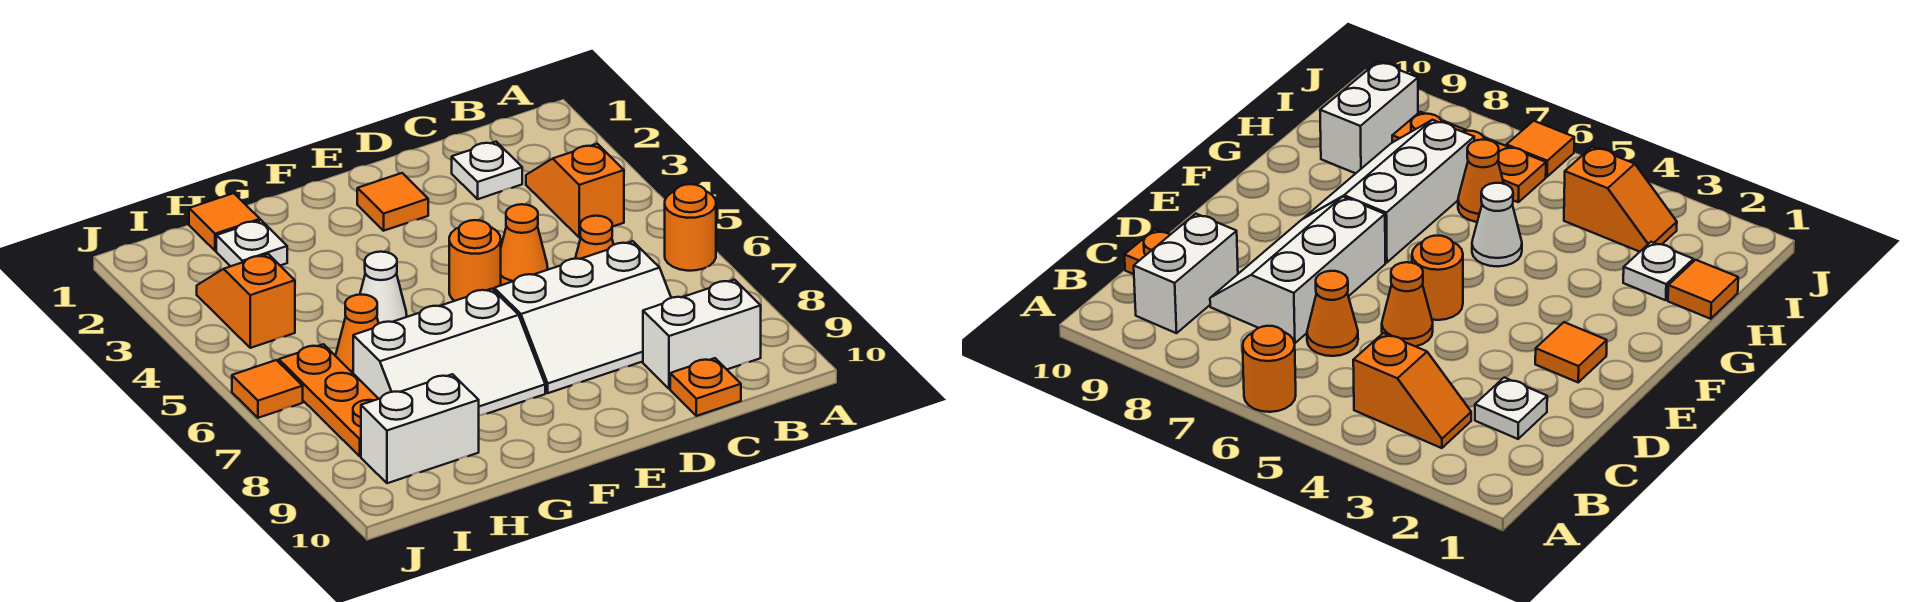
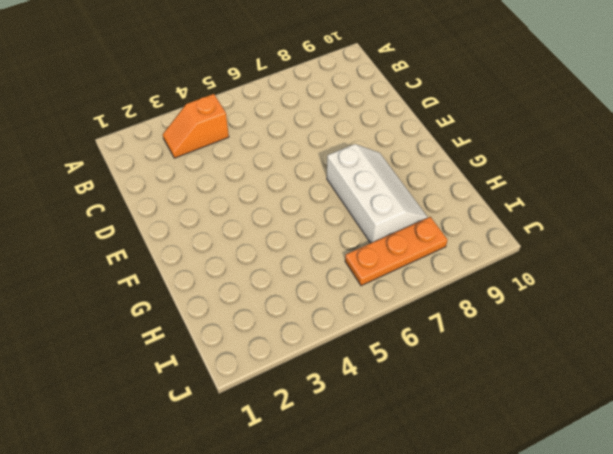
none -> orange 1x1 round brick [665,184,716,271]
none -> white 1x2 brick [643,280,761,389]
none -> white 1x1 plate [452,142,522,199]

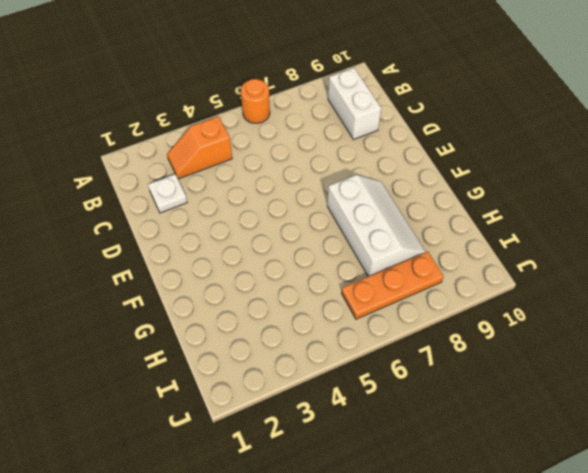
none -> orange 1x1 cone [575,216,614,259]
none -> white 2x3 slope [494,241,671,393]
none -> orange 1x1 plate [670,358,741,416]

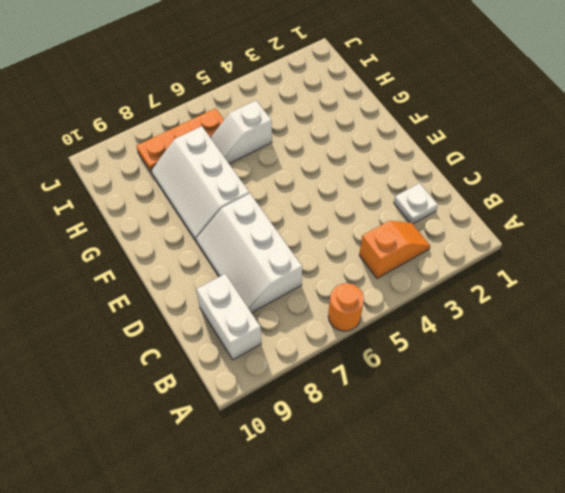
white 1x2 slope [211,101,272,164] -> orange 1x1 cone [336,295,379,373]
none -> orange 1x1 cone [575,216,614,259]
none -> orange 1x1 plate [670,358,741,416]
none -> orange 1x1 cone [501,204,548,285]

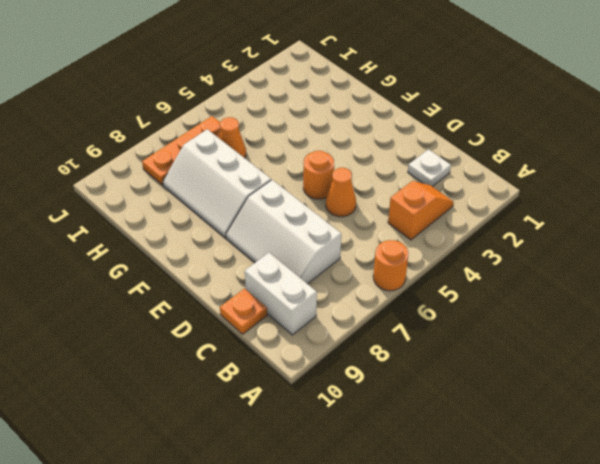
none -> orange 1x1 cone [575,216,614,259]
none -> orange 1x1 tile [357,173,428,231]
none -> white 1x1 cone [360,252,407,323]

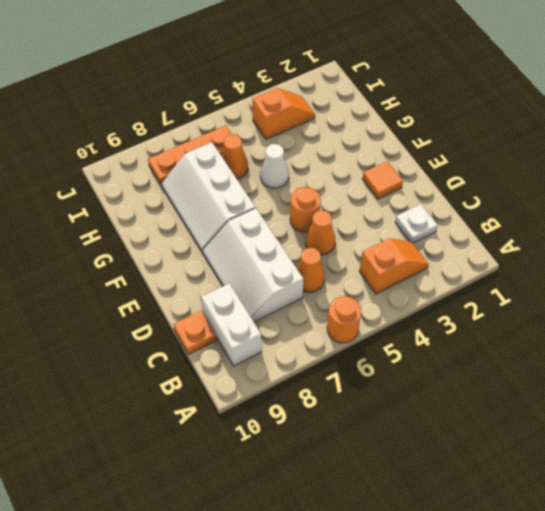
none -> orange 1x1 tile [189,193,260,251]
none -> white 1x1 plate [216,220,287,266]
none -> white 1x2 brick [361,374,479,483]

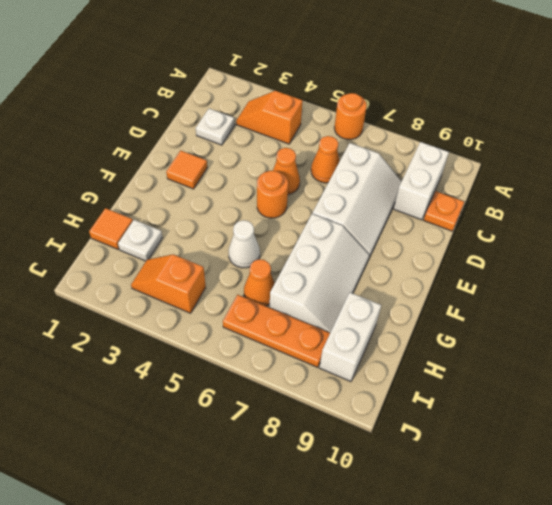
none -> orange 1x1 tile [232,360,303,418]

